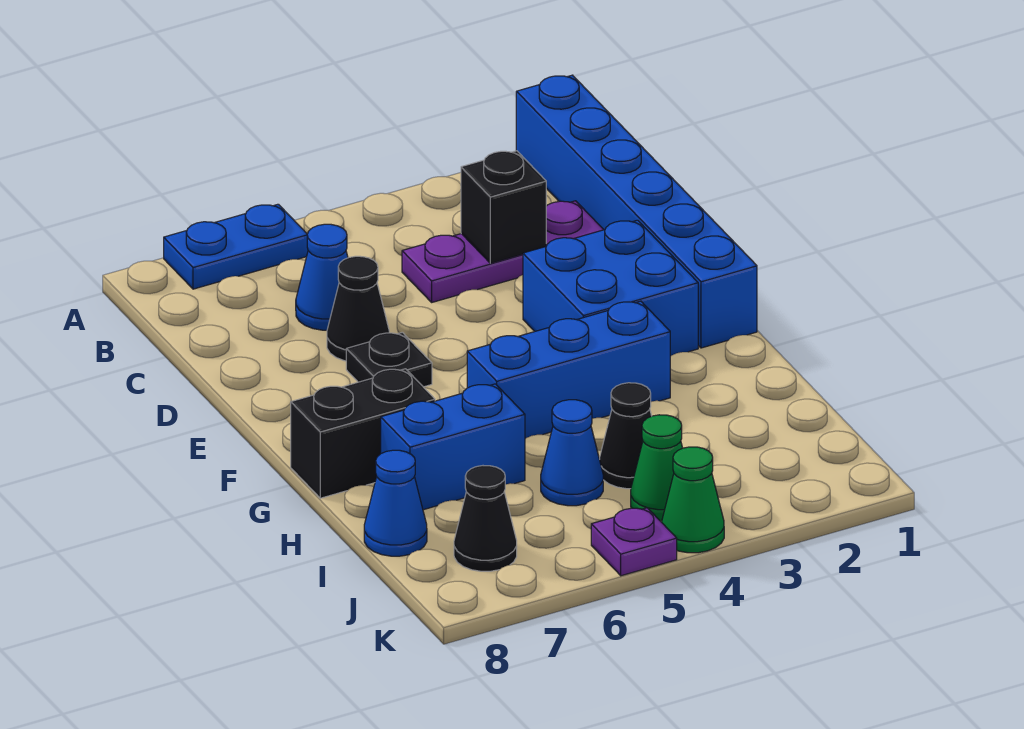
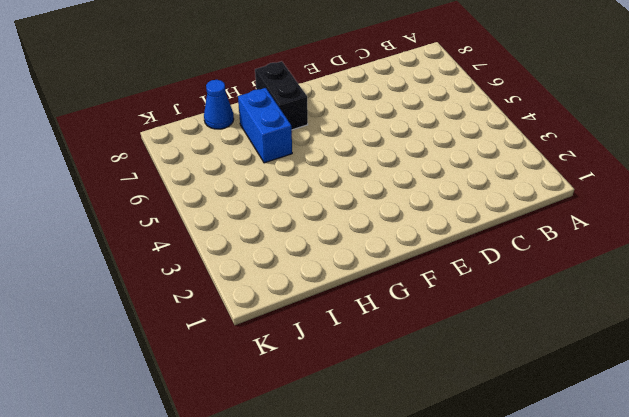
none -> blue 1x6 brick [516,75,757,348]
none -> blue 1x2 plate [164,204,308,289]
none -> purple 1x3 plate [402,201,604,302]

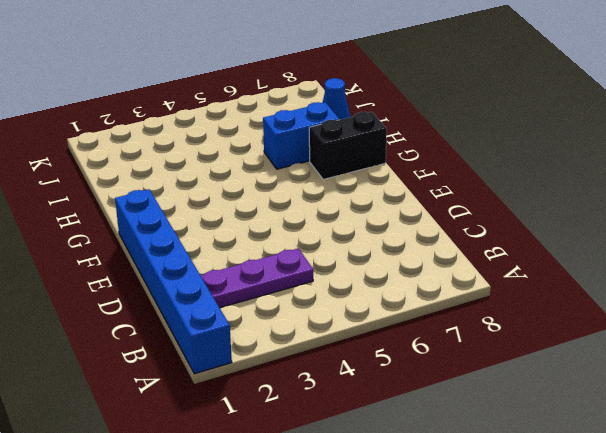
none -> blue 1x2 plate [164,204,308,289]
none -> blue 1x1 cone [296,224,348,330]
none -> black 1x1 cone [327,256,389,361]

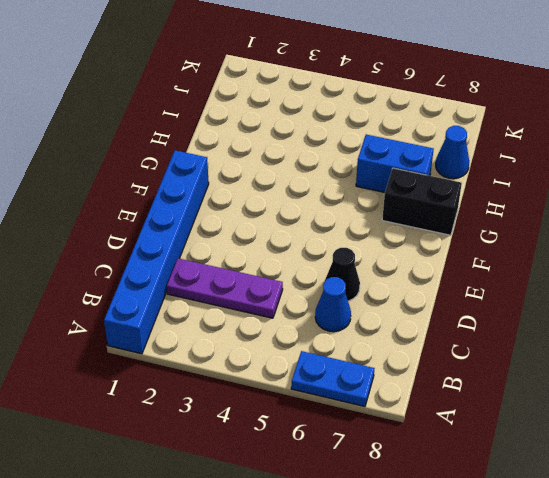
none -> blue 2x2 brick [523,220,698,356]
none -> black 1x1 plate [346,332,432,387]
none -> blue 1x3 brick [467,301,670,439]

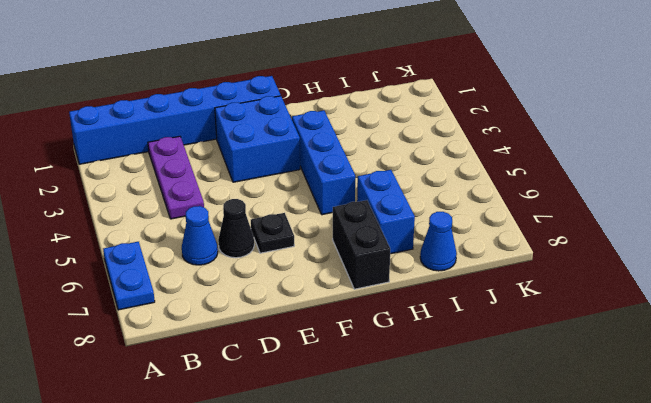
none -> black 1x1 cone [600,383,651,489]
none -> blue 1x1 cone [541,400,603,506]
none -> green 1x1 cone [631,415,682,521]

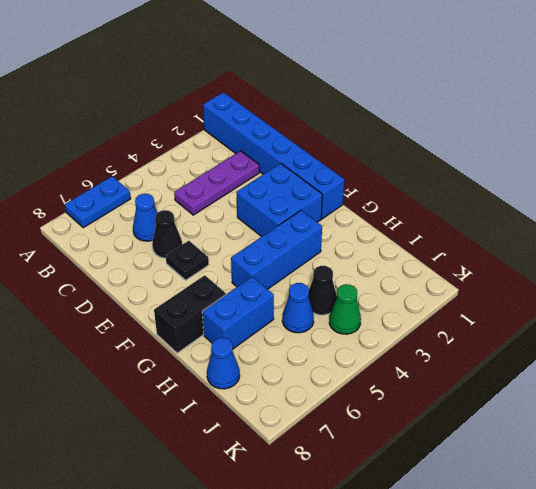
none -> black 1x1 cone [454,466,517,571]
none -> green 1x1 cone [662,447,724,553]
none -> purple 1x1 plate [591,508,677,576]

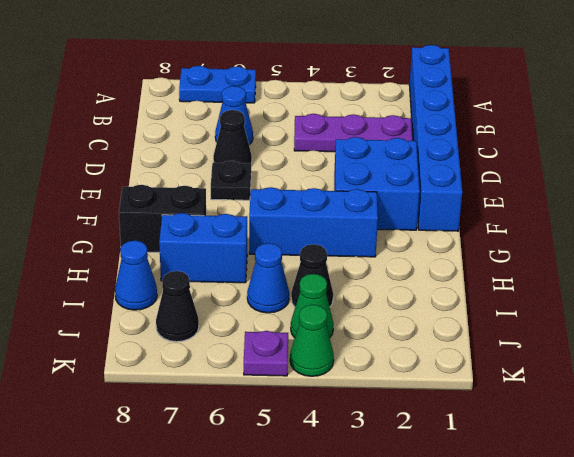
none -> black 1x1 brick [461,151,546,263]

